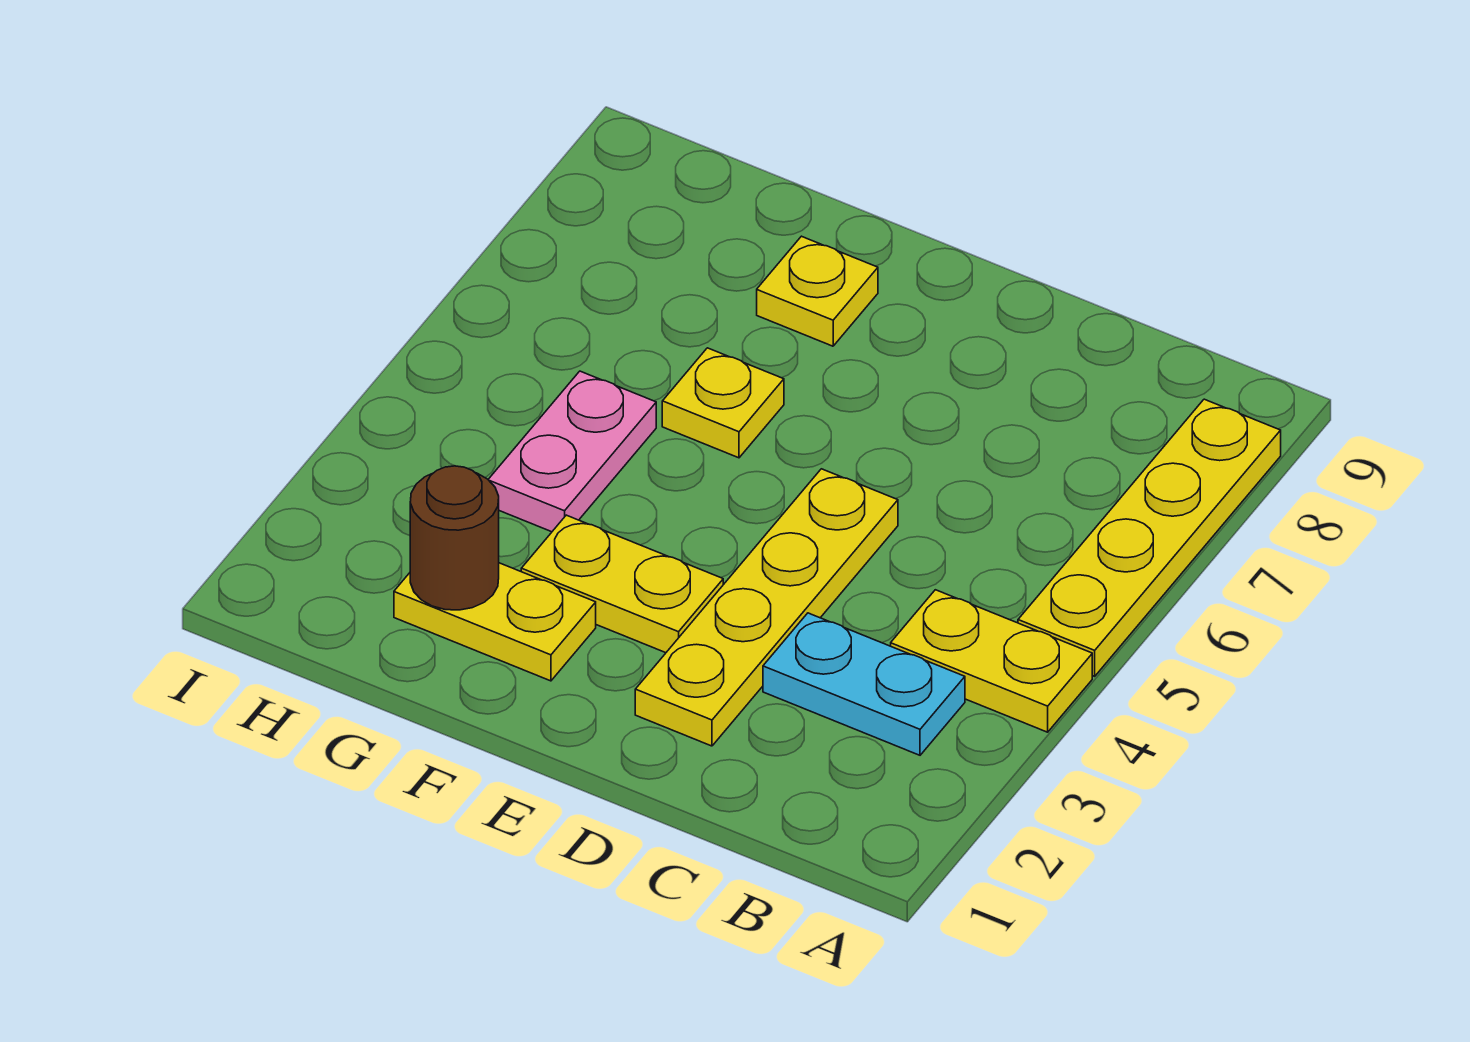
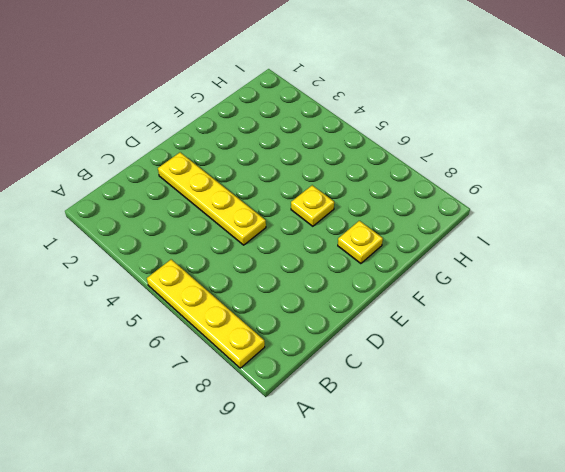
none -> yellow 1x2 plate [891,590,1092,732]
none -> cyan 1x2 plate [763,613,965,755]

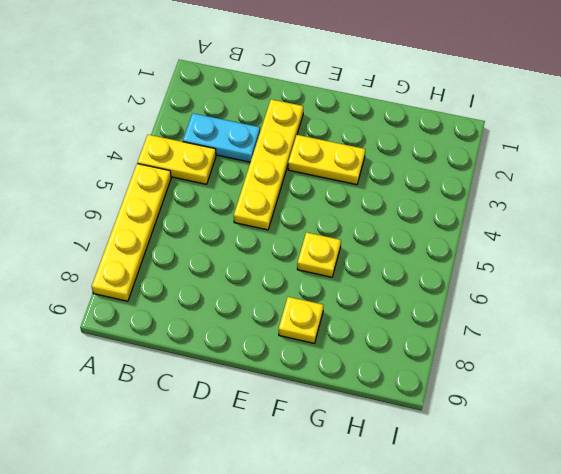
none -> yellow 1x2 plate [394,563,596,681]
none -> pink 1x2 plate [488,371,656,532]

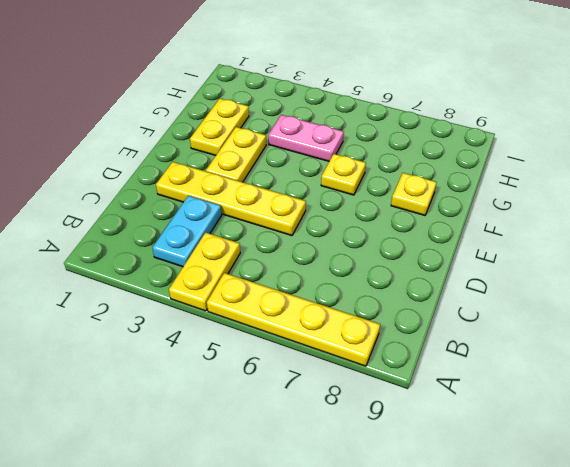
none -> brown 1x1 round brick [410,466,499,610]

